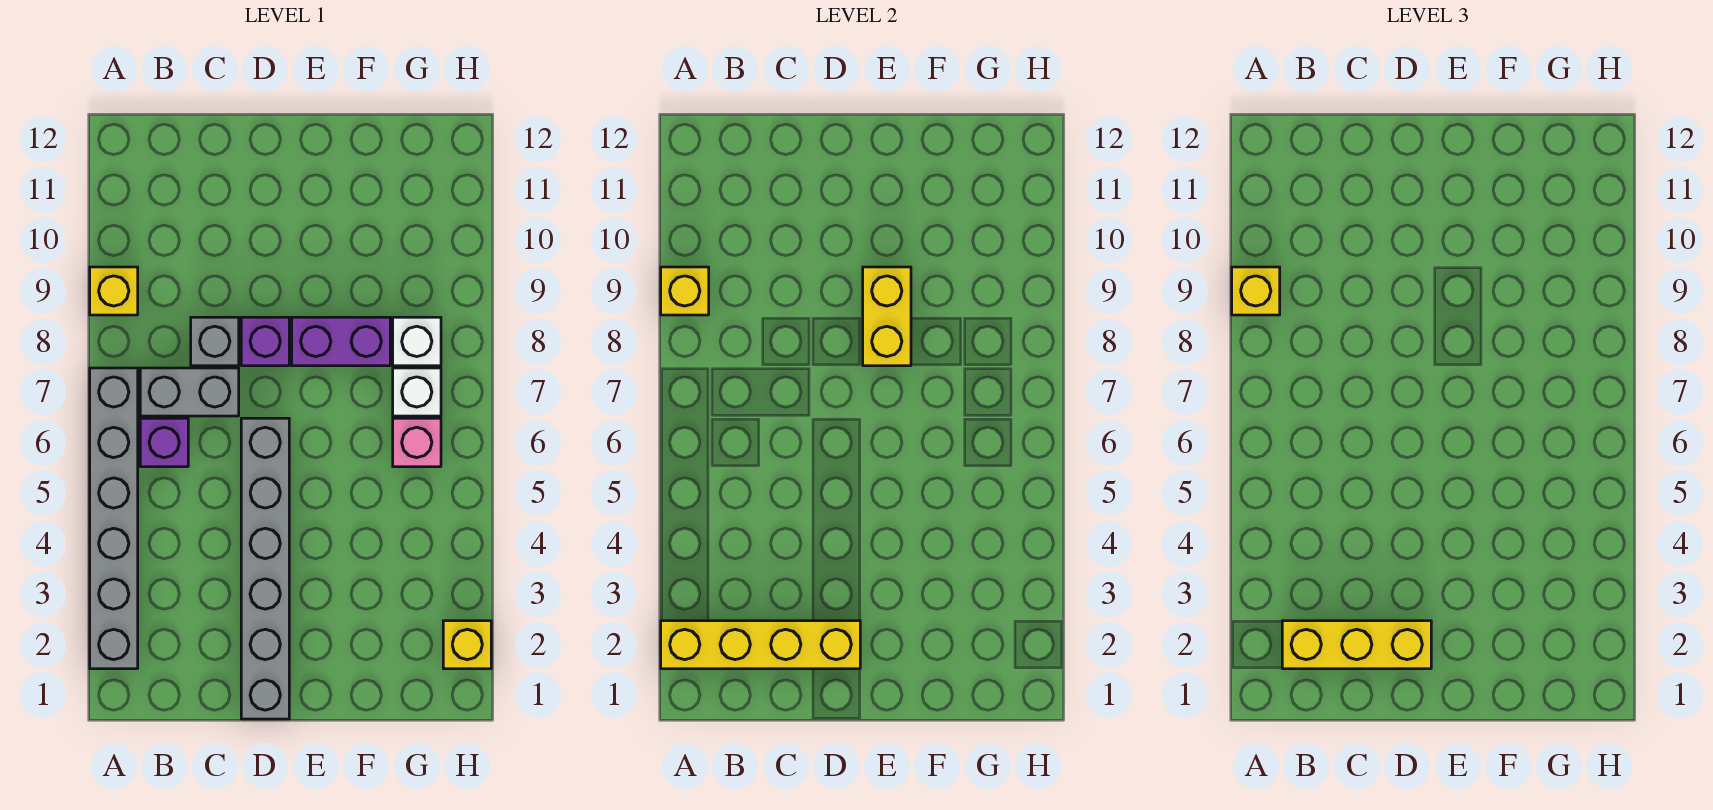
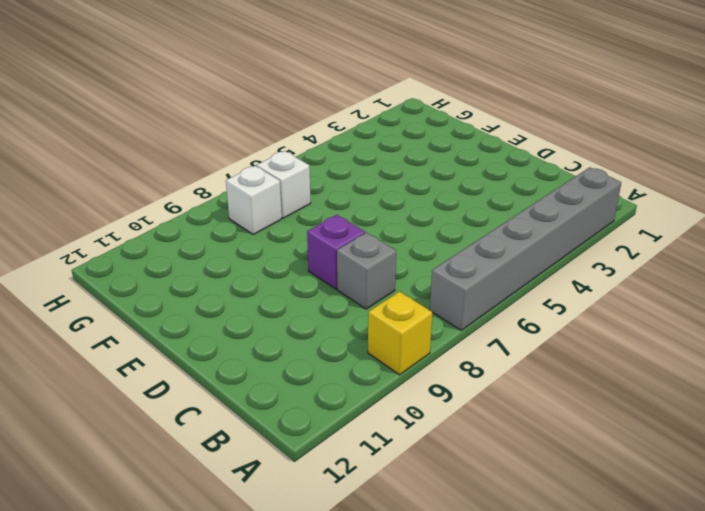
none -> purple 1x1 brick [140,418,188,467]
none -> grey 1x2 brick [140,368,239,416]
none -> grey 1x6 brick [241,418,289,719]

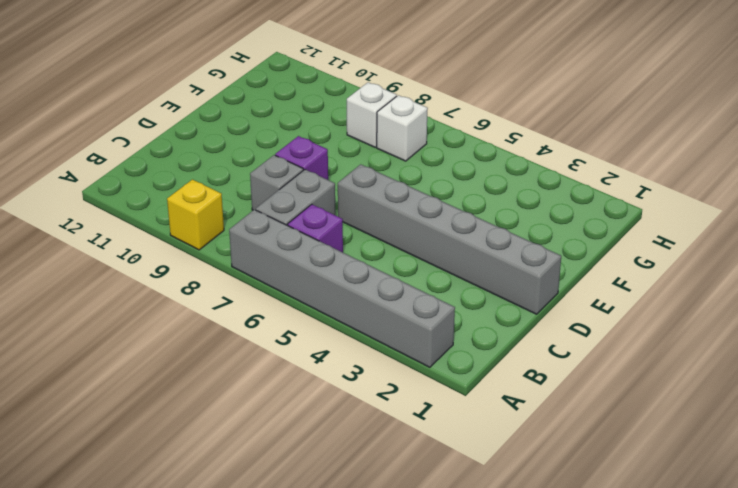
none -> purple 1x2 brick [292,317,390,366]
none -> pink 1x1 brick [393,418,441,467]
none -> yellow 1x1 brick [443,621,491,669]

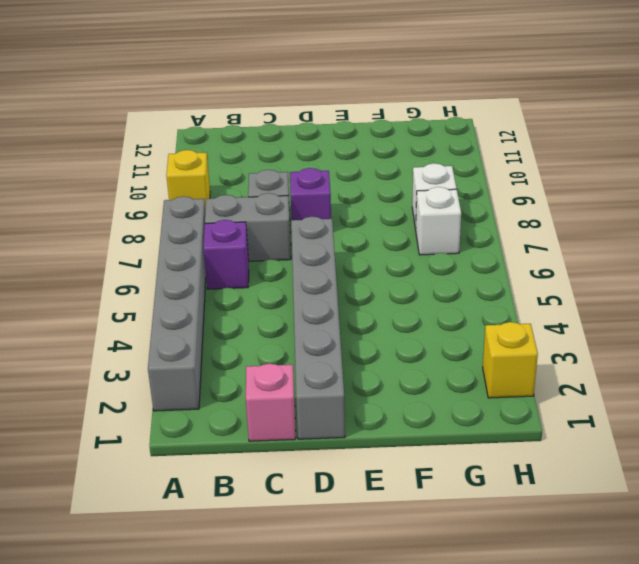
pink 1x1 brick [246,364,296,441] -> pink 1x1 brick moved to [393,418,441,467]
none -> purple 1x2 brick [292,317,390,366]
none -> yellow 1x4 brick [661,621,860,669]
none -> yellow 1x1 brick [661,267,709,315]

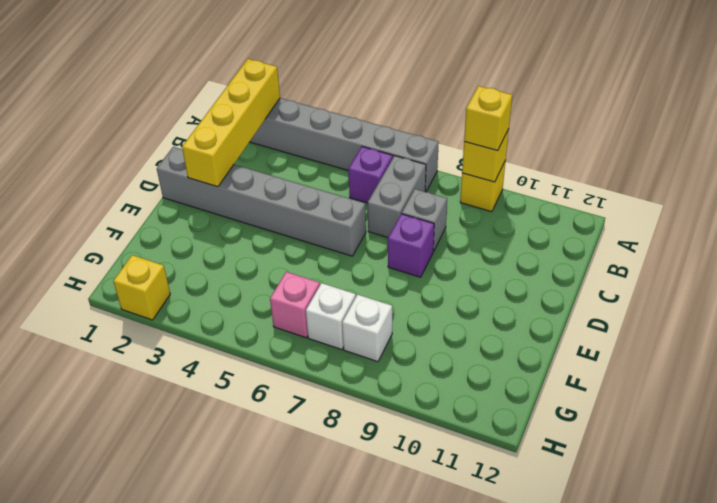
none -> purple 1x2 brick [292,317,390,366]
none -> yellow 1x2 brick [863,267,911,366]
none -> yellow 1x3 brick [1282,621,1431,669]

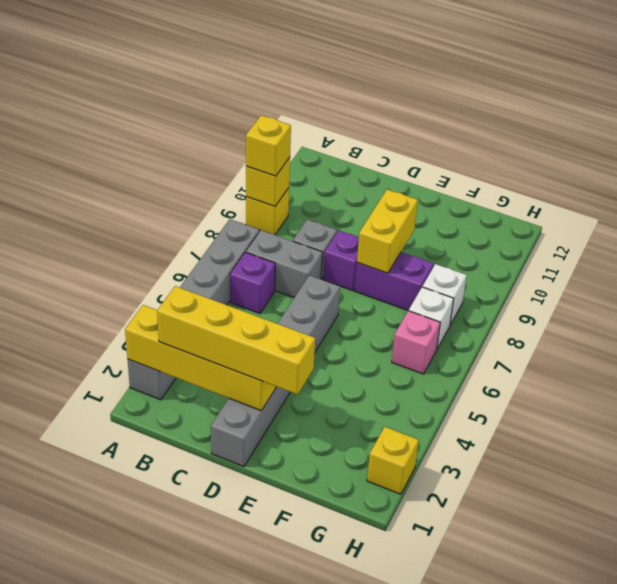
yellow 1x4 brick [157,286,315,395] -> yellow 1x3 brick [1282,621,1431,669]

